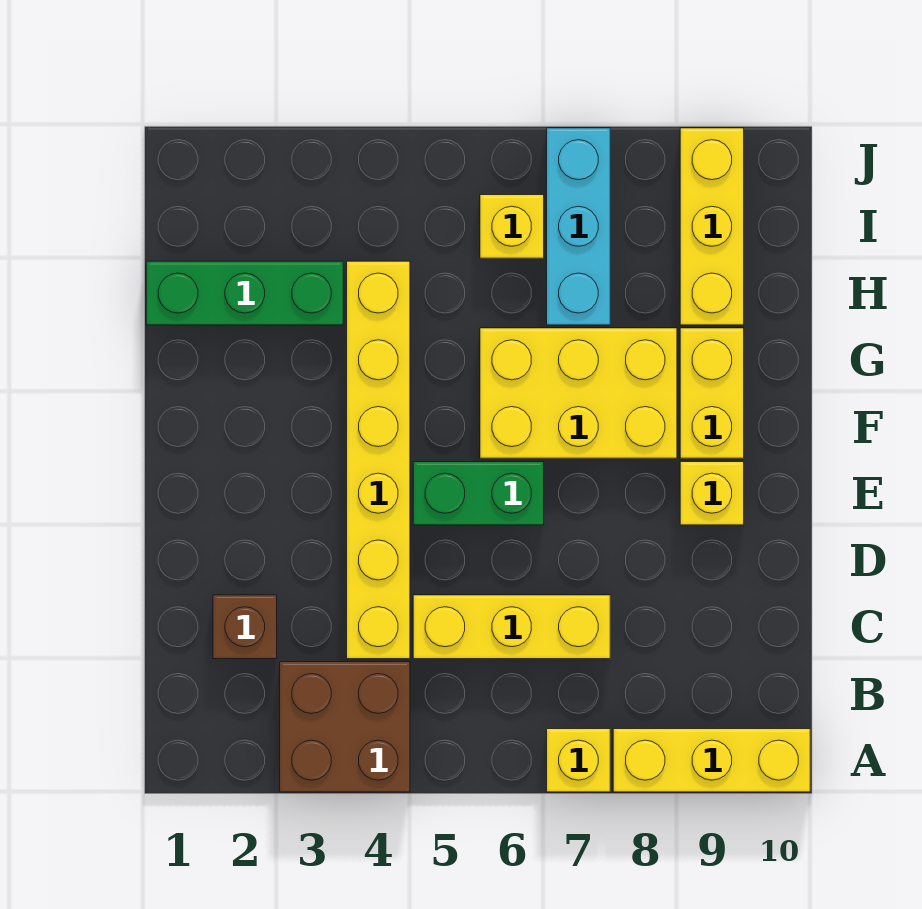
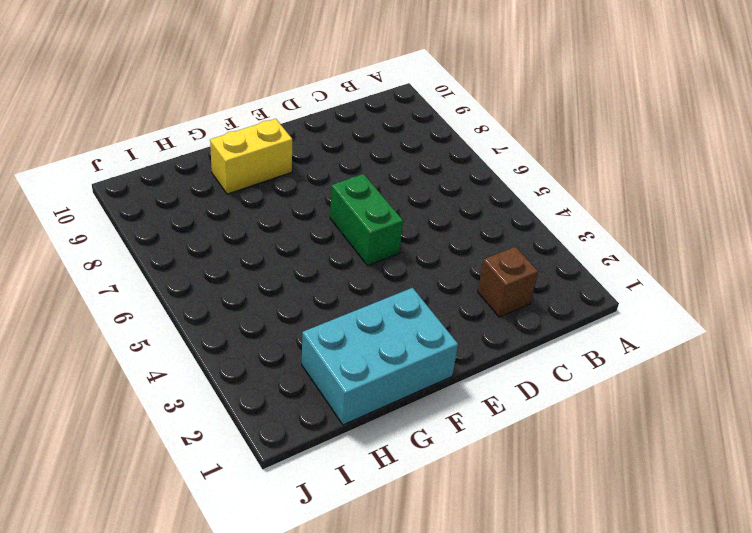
cyan 2x3 brick [302,288,458,425] -> green 1x3 brick [146,261,343,325]
none -> brown 2x2 brick [280,662,410,792]
none -> yellow 1x1 brick [547,729,610,792]
none -> yellow 1x3 brick [613,729,810,792]

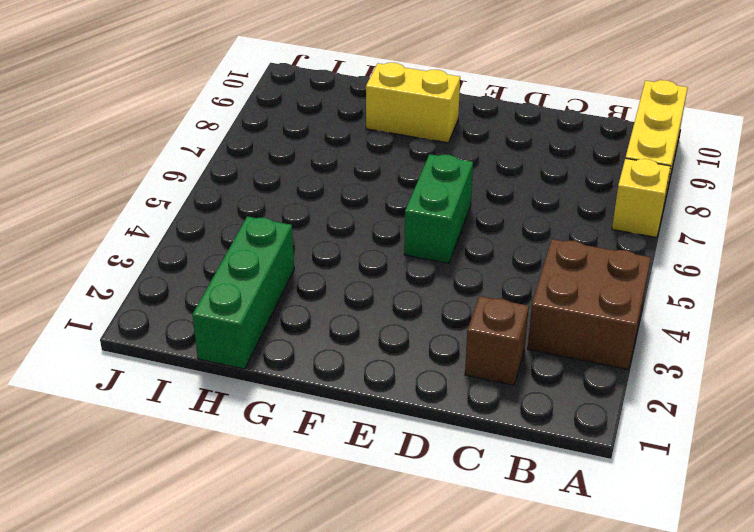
none -> yellow 1x6 brick [347,261,410,659]
none -> yellow 1x3 brick [413,595,610,659]
none -> yellow 1x1 brick [680,462,744,525]

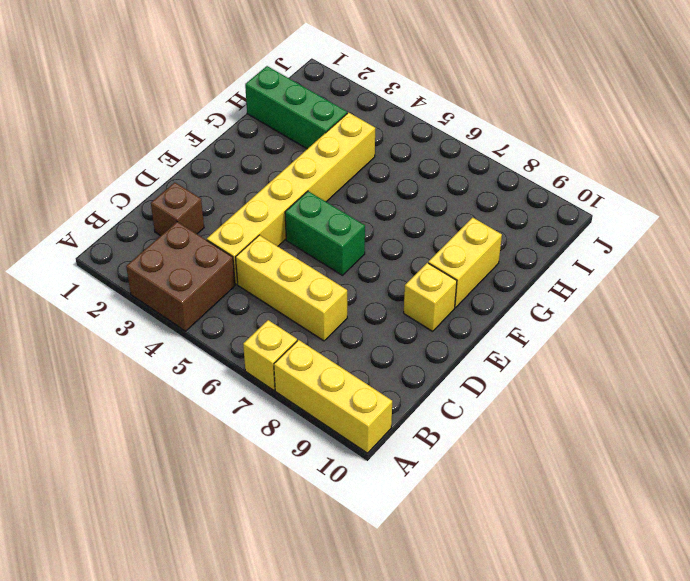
none -> yellow 2x3 brick [480,328,677,458]
none -> cyan 1x3 brick [547,128,610,325]
none -> yellow 1x3 brick [680,128,744,325]

